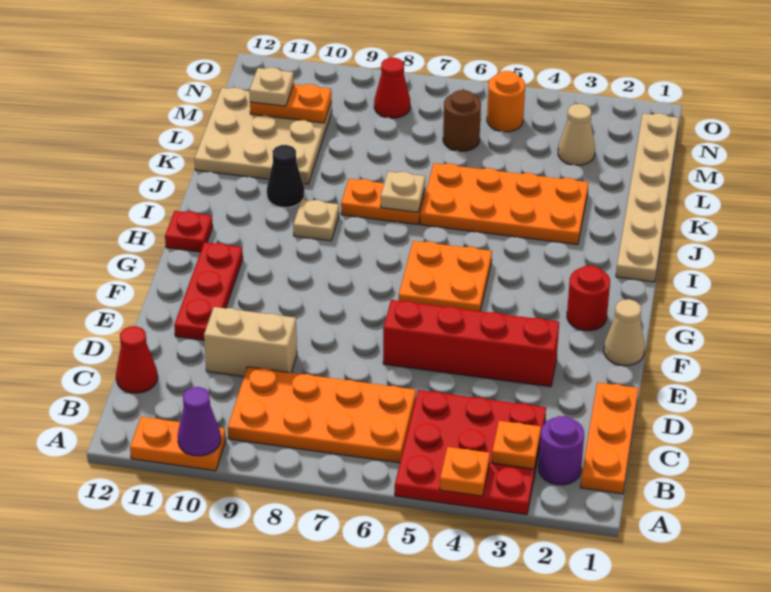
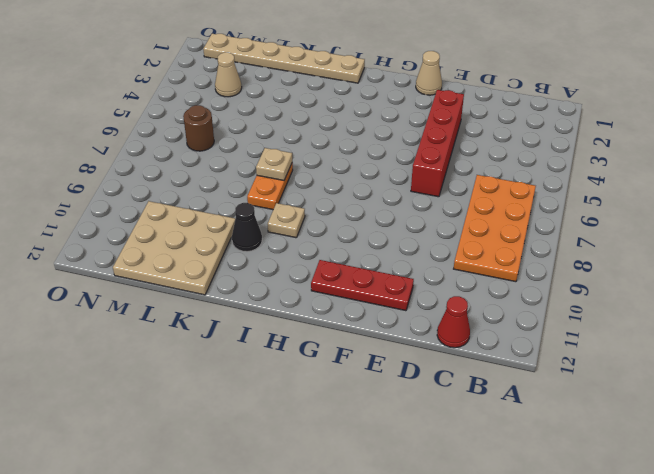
none -> red 3x3 plate [395,390,546,515]
none -> orange 1x2 plate [130,417,226,471]
none -> orange 1x3 plate [580,383,639,494]

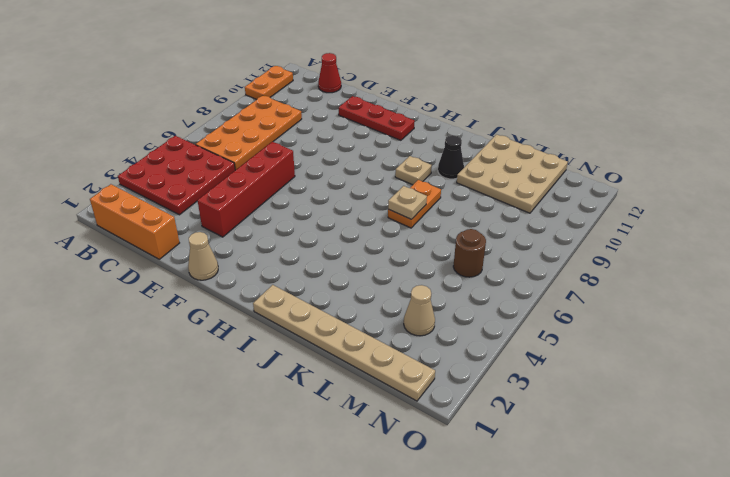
orange 1x3 brick [90,184,179,259] -> orange 1x3 plate [580,383,639,494]
none -> purple 1x1 round brick [539,416,584,485]
none -> tan 1x2 brick [204,307,297,377]
none -> red 1x1 round brick [567,265,610,331]

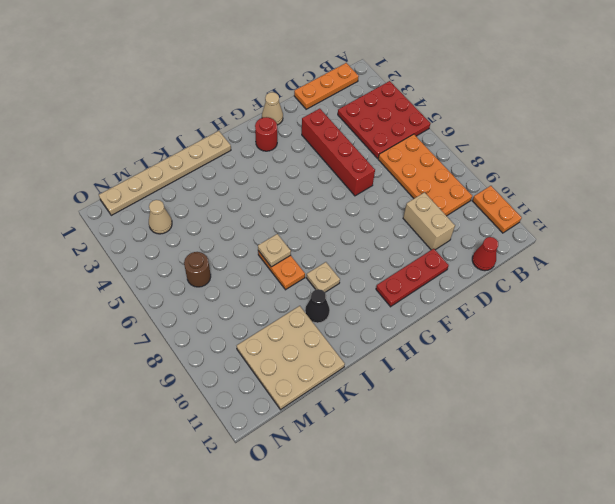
none -> purple 1x1 round brick [539,416,584,485]
none -> orange 2x2 plate [399,241,492,311]
none -> red 1x1 plate [165,211,213,252]

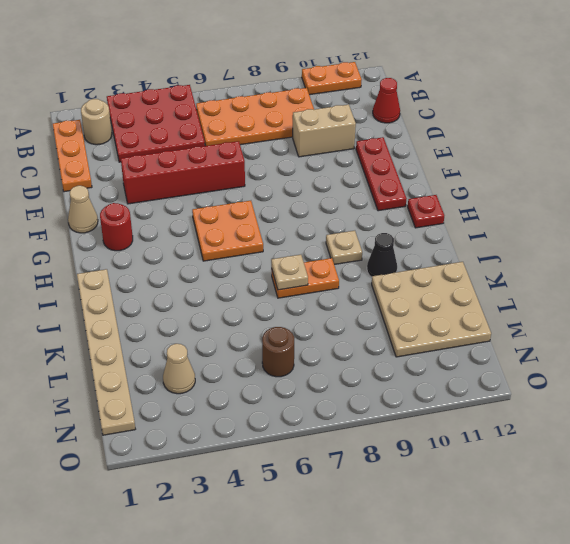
tan 1x1 round brick [81,99,112,145] -> purple 1x1 round brick [539,416,584,485]
none -> orange 2x4 plate [420,163,588,245]
none -> orange 1x1 round brick [487,71,525,132]
none -> red 1x1 cone [374,58,410,118]

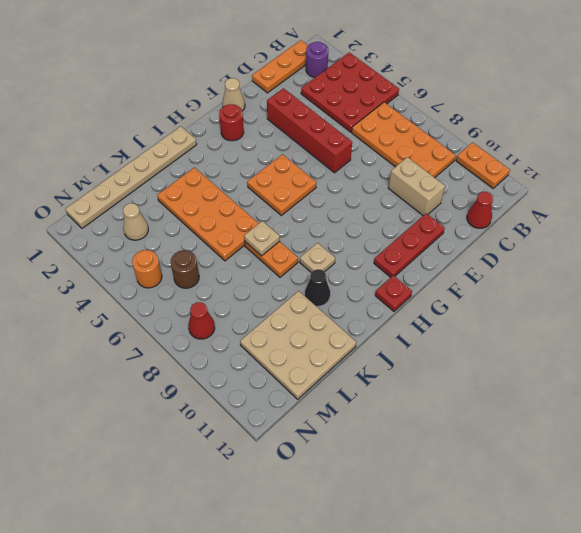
none -> orange 1x1 plate [440,447,490,496]
none -> purple 1x1 cone [178,387,221,456]
none -> orange 1x1 plate [492,421,541,469]

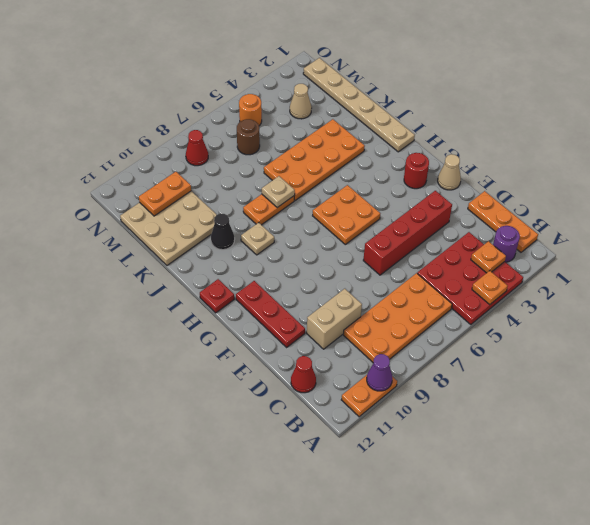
none -> tan 1x1 plate [249,68,294,106]

